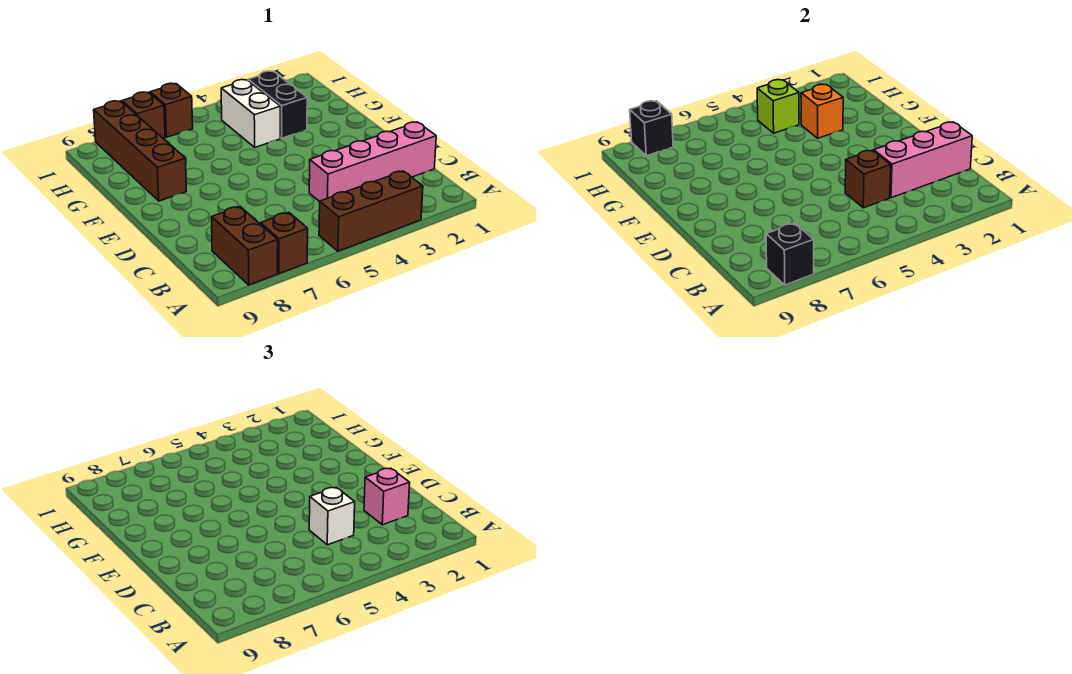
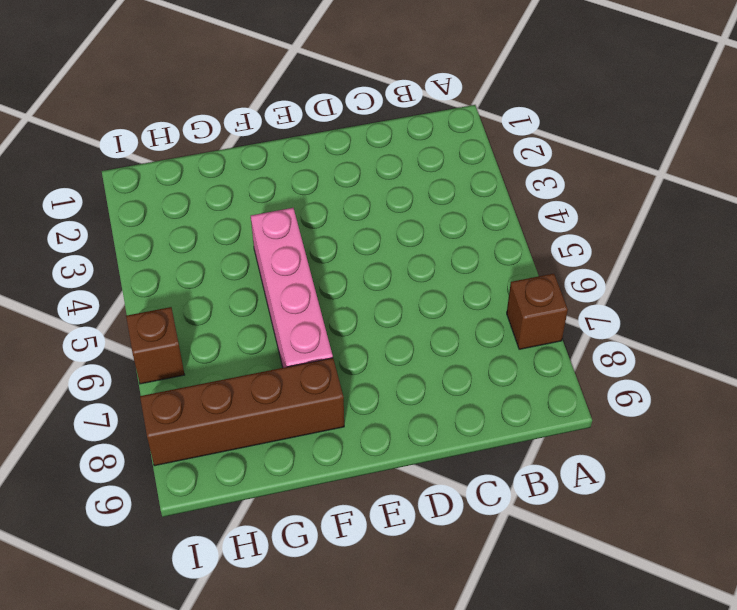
pink 1x4 brick [251,208,333,368] -> pink 1x4 brick moved to [309,122,436,202]
none -> brown 1x3 brick [319,171,423,251]
none -> brown 1x2 brick [211,207,278,285]
none -> black 1x2 brick [248,71,307,138]

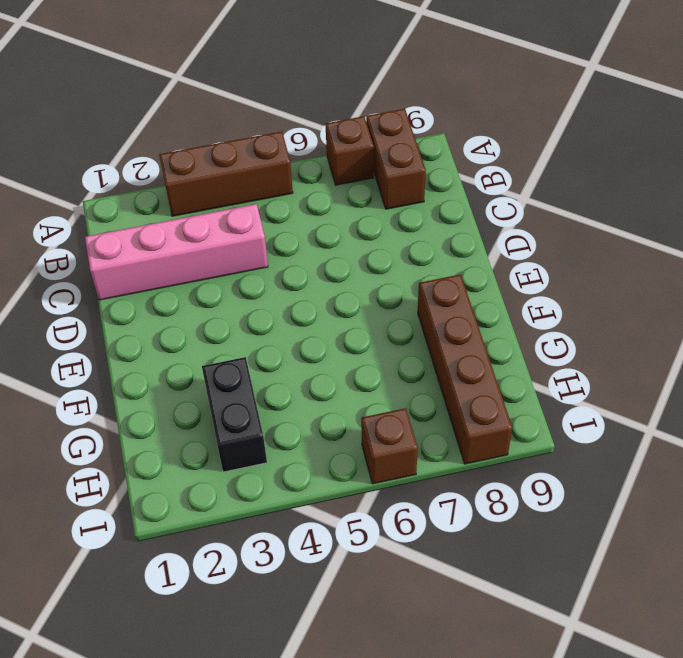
none -> white 1x2 brick [221,80,280,147]
none -> brown 1x1 brick [122,92,165,138]
none -> black 1x1 brick [766,223,814,285]

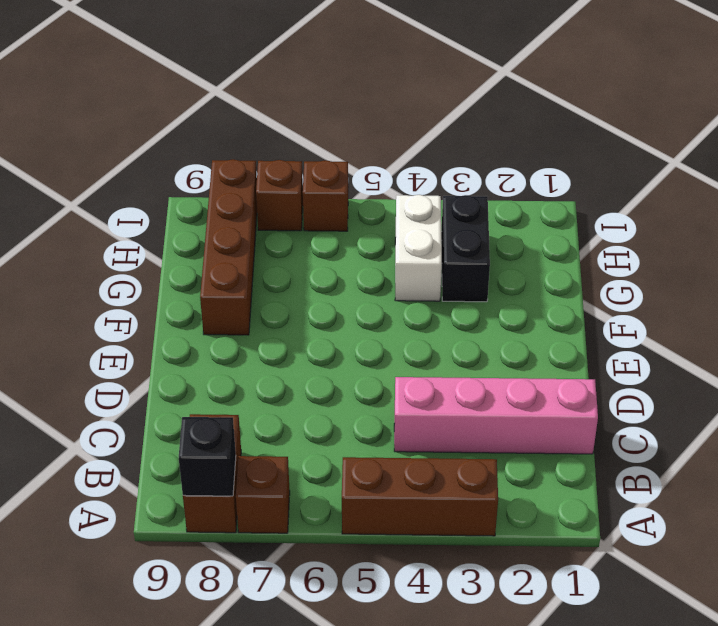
none -> pink 1x3 brick [874,122,972,198]
none -> brown 1x1 brick [845,150,891,208]
none -> orange 1x1 brick [801,84,843,138]

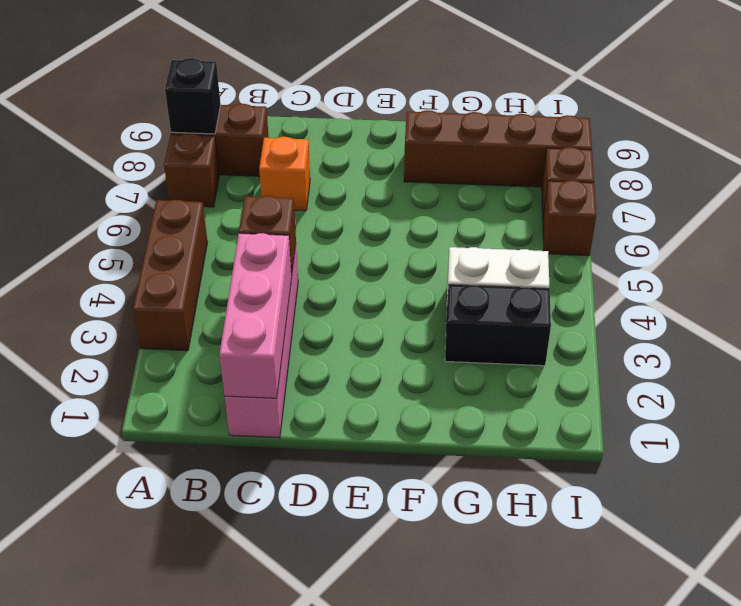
orange 1x1 brick [259,137,310,211] -> orange 1x1 brick moved to [801,84,843,138]
none -> lime 1x1 brick [757,80,799,133]
none -> black 1x1 brick [630,101,673,156]
none -> pink 1x1 brick [364,468,410,525]

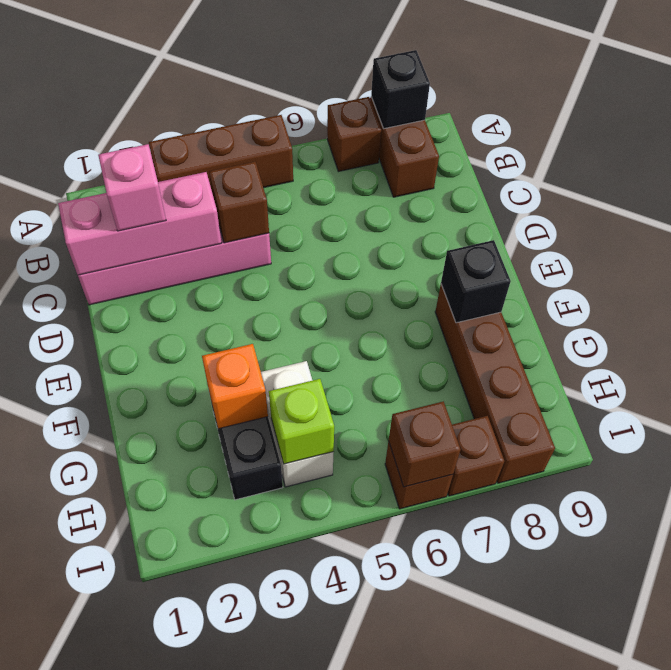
black 1x1 brick [441,240,511,323] -> black 1x1 brick moved to [630,101,673,156]
brown 1x1 brick [389,401,461,487] -> none
none -> white 1x1 brick [309,487,355,545]

